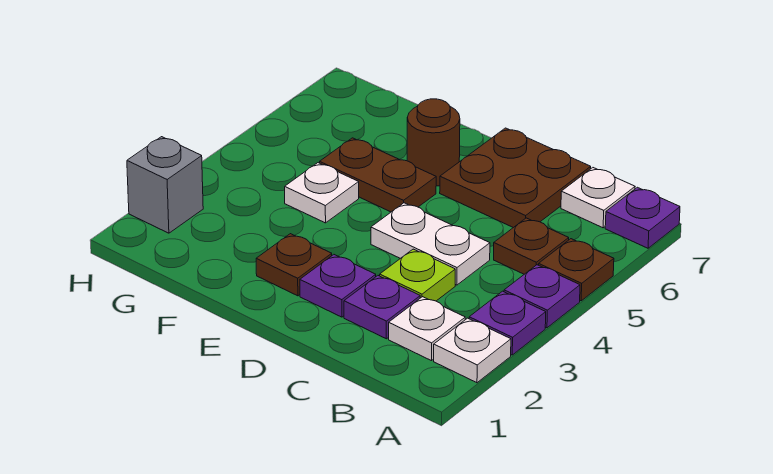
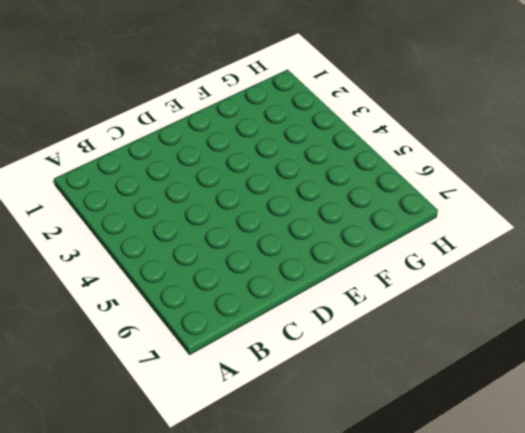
none -> white 1x1 plate [434,318,511,383]
none -> purple 1x1 plate [469,291,546,355]
none -> purple 1x1 plate [504,265,580,328]

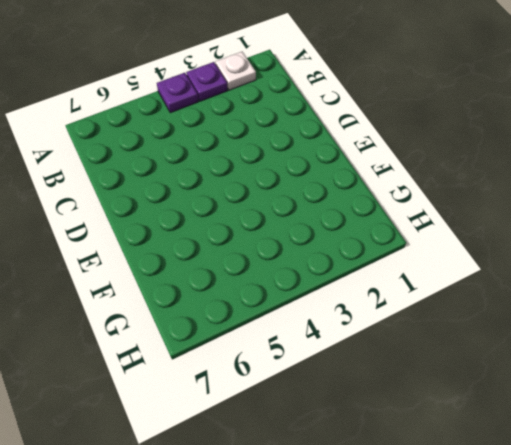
none -> brown 1x1 plate [539,239,614,301]
none -> purple 1x1 plate [605,187,680,248]
none -> white 1x1 plate [389,297,465,361]

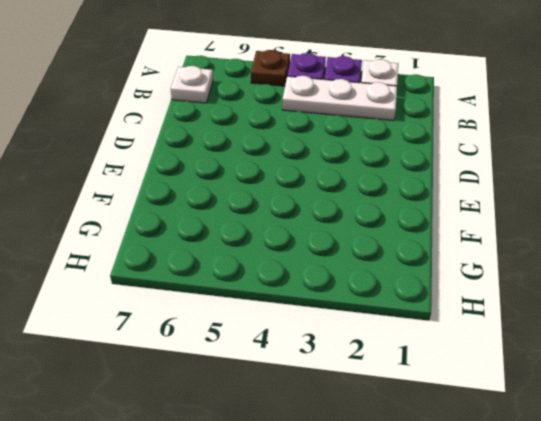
white 1x3 plate [282,76,397,121] -> white 1x1 plate [389,297,465,361]
none -> purple 1x1 plate [605,187,680,248]
none -> brown 1x1 plate [494,218,569,274]
none -> purple 1x1 plate [344,276,420,339]

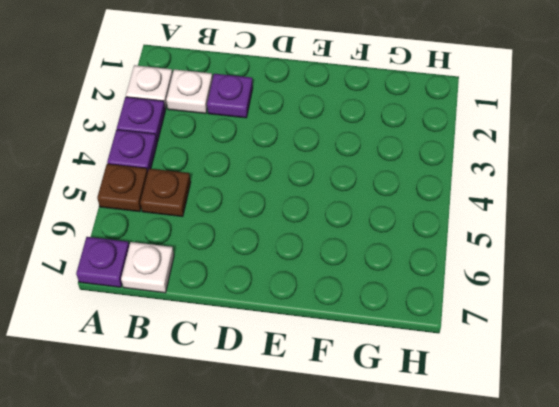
none -> lime 1x1 plate [380,249,455,301]
none -> white 1x2 plate [371,203,490,285]
none -> brown 2x2 plate [440,128,591,228]

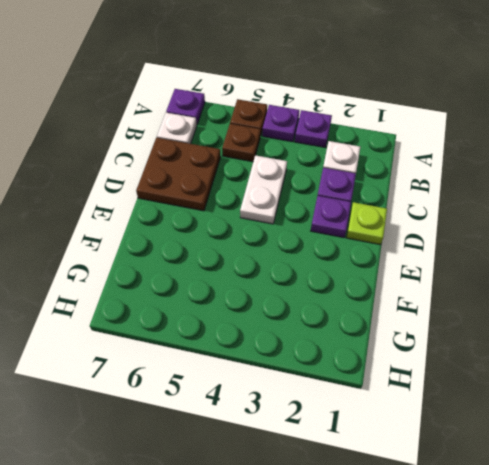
lime 1x1 plate [346,202,387,245] -> lime 1x1 plate moved to [380,249,455,301]
none -> white 1x1 plate [434,318,511,383]
none -> brown 1x1 plate [256,234,332,296]
none -> brown 1x2 plate [320,138,436,212]

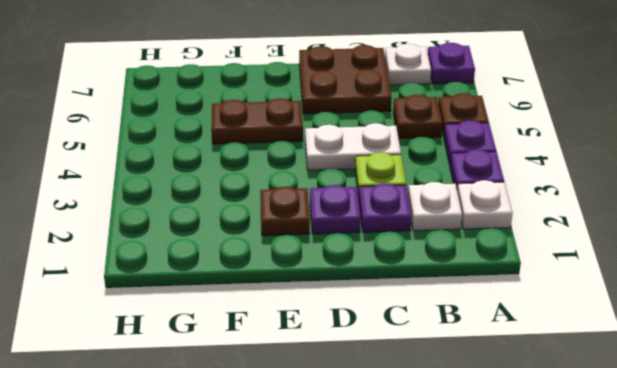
none -> brown 1x1 round brick [407,99,460,186]
none -> white 1x1 plate [285,163,359,223]
none -> grey 1x1 brick [127,137,203,233]

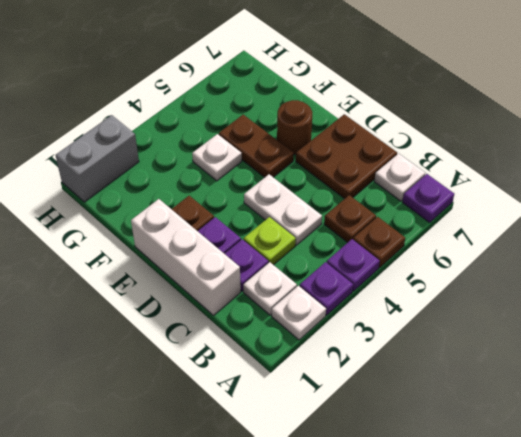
white 1x3 brick [131,199,241,315] -> none
grey 1x2 brick [56,115,139,202] -> grey 1x1 brick [127,137,203,233]

